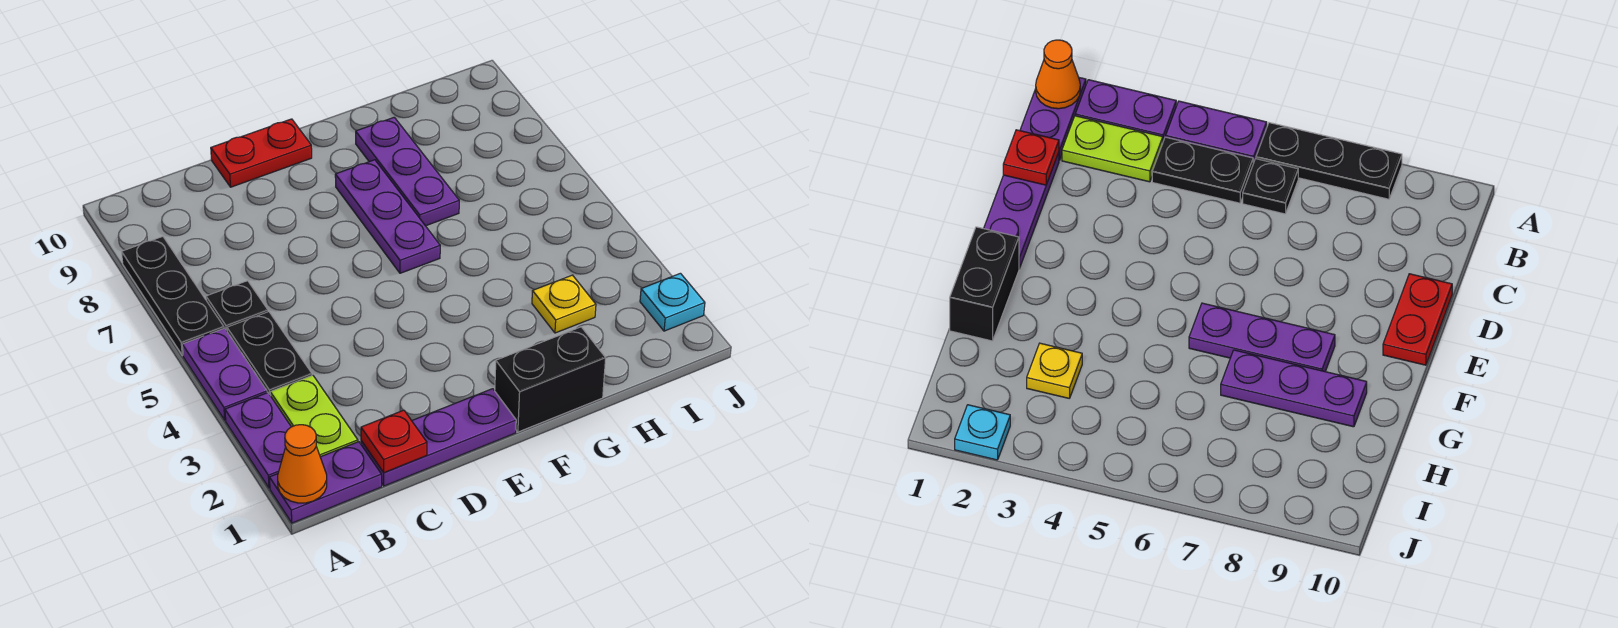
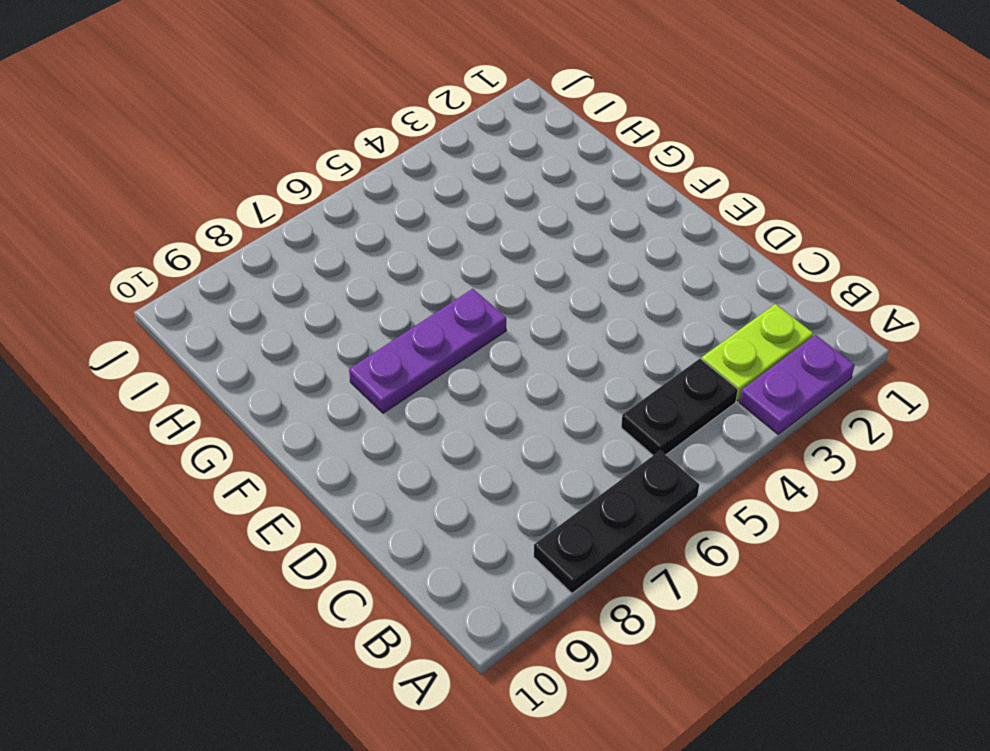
none -> purple 1x2 plate [269,442,382,523]
none -> purple 1x2 plate [182,328,267,420]
none -> black 1x1 plate [206,281,268,331]

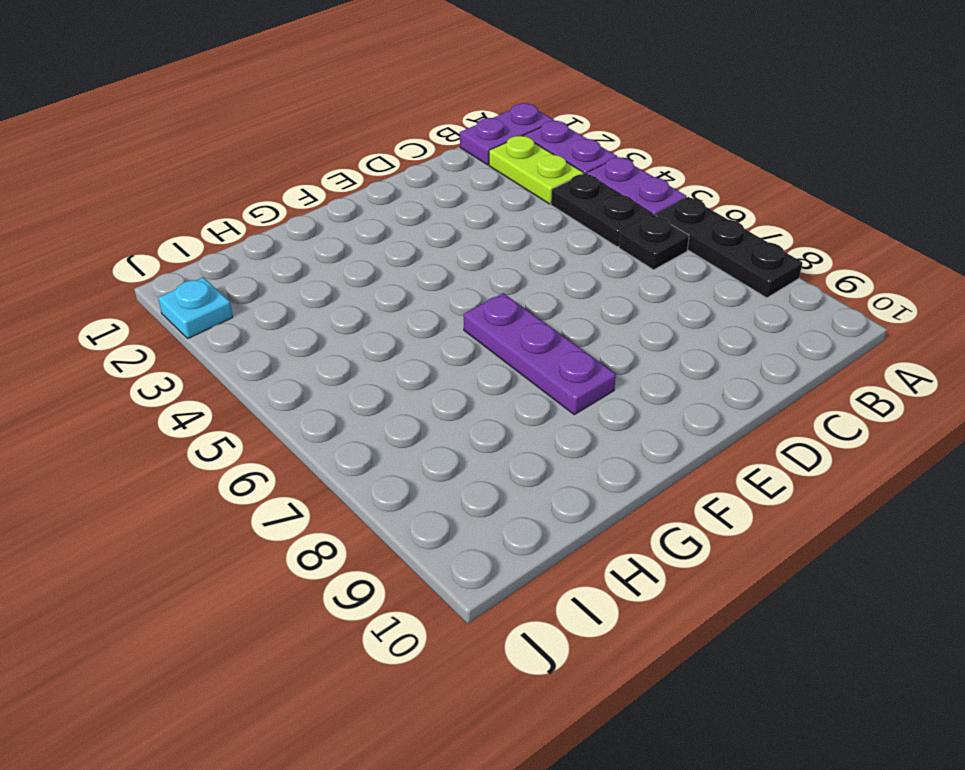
none -> purple 1x3 plate [361,389,516,486]
none -> red 1x2 plate [211,119,312,187]
none -> black 1x2 brick [495,327,606,432]

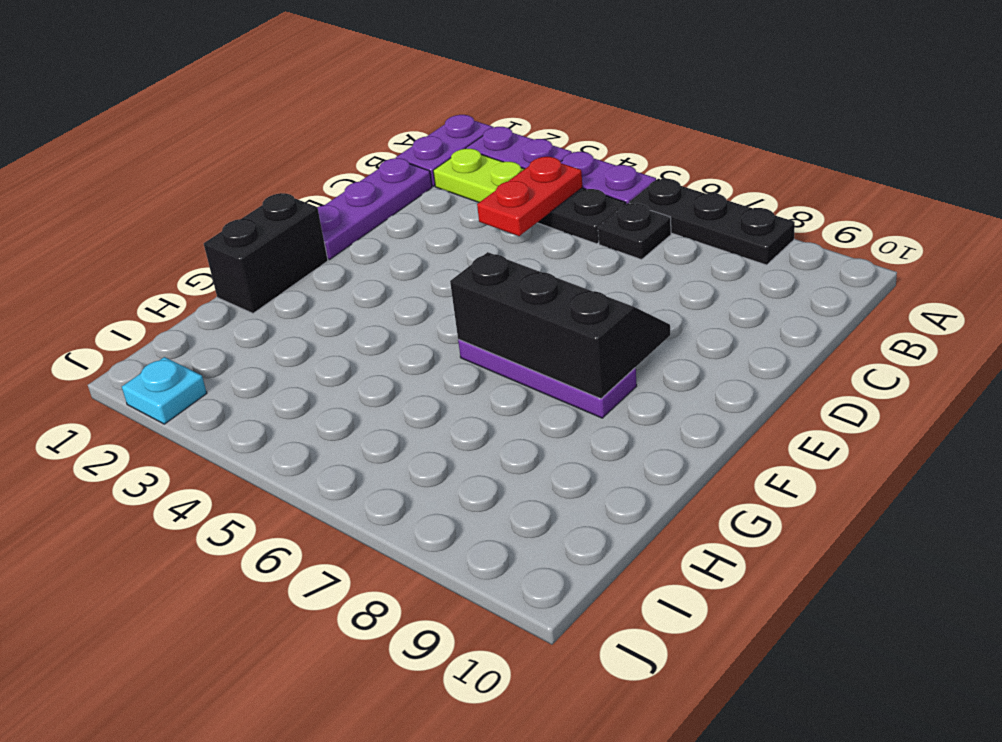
red 1x2 plate [477,157,583,236] -> red 1x2 plate moved to [211,119,312,187]
black 2x3 slope [450,252,670,399] -> none
none -> purple 1x3 plate [356,117,459,226]
none -> yellow 1x1 plate [532,275,596,333]
none -> orange 1x1 cone [278,425,327,503]

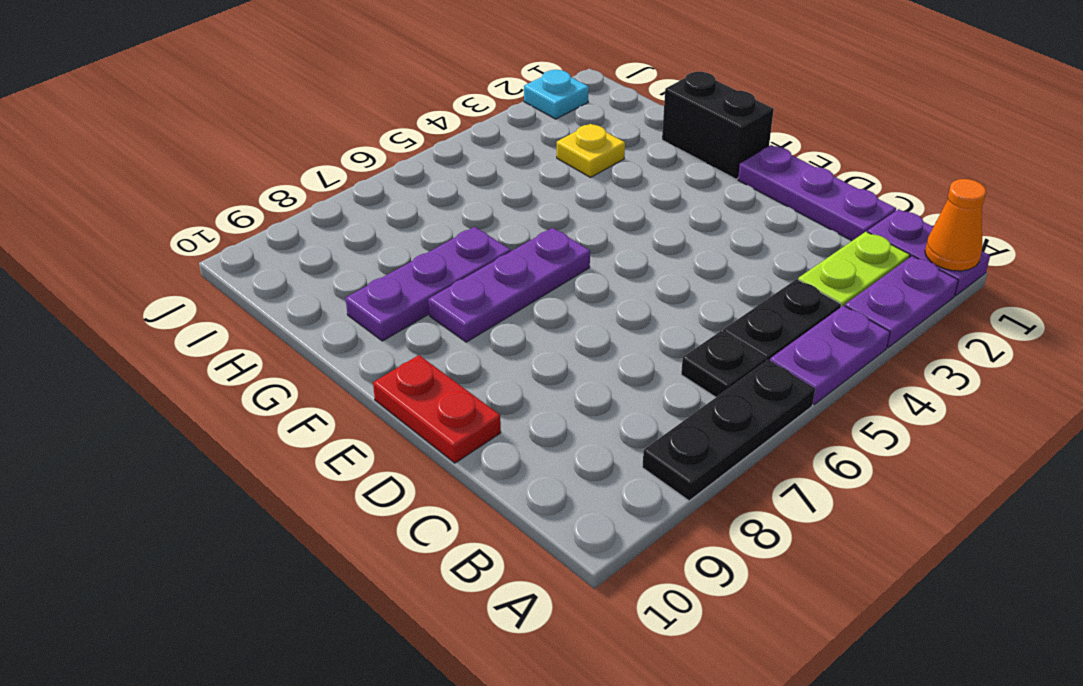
none -> red 1x1 plate [361,410,427,473]

